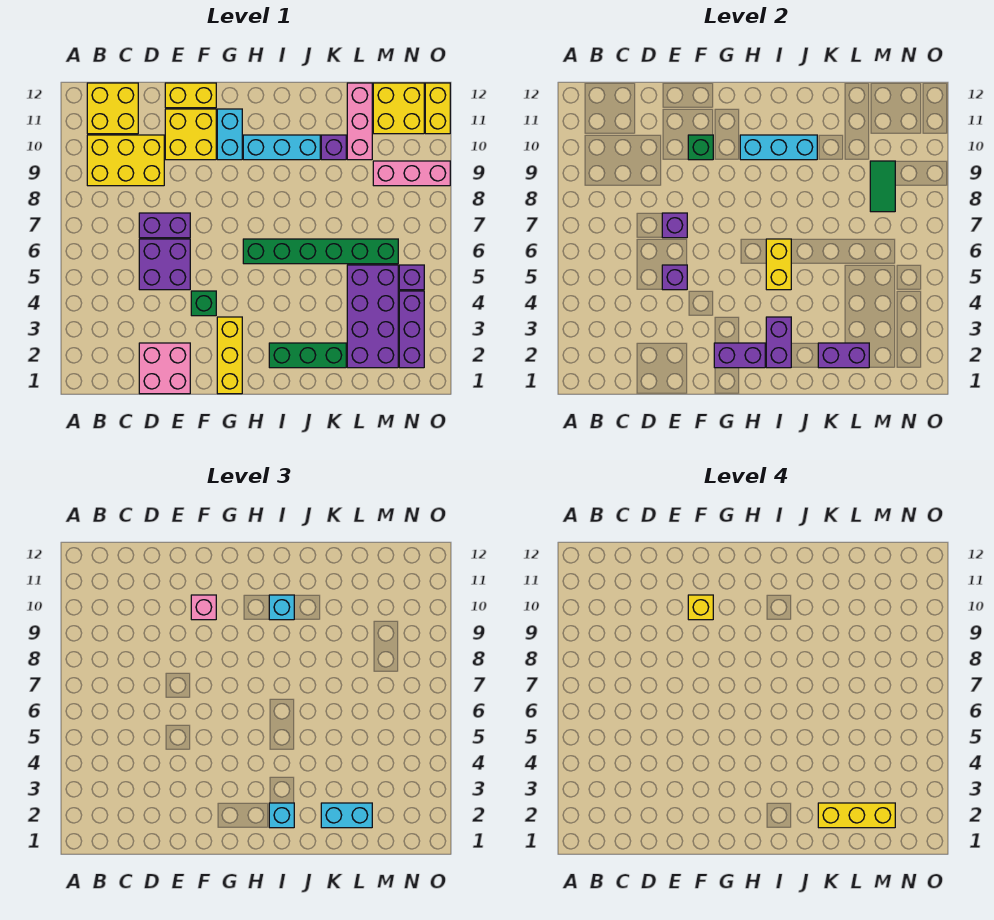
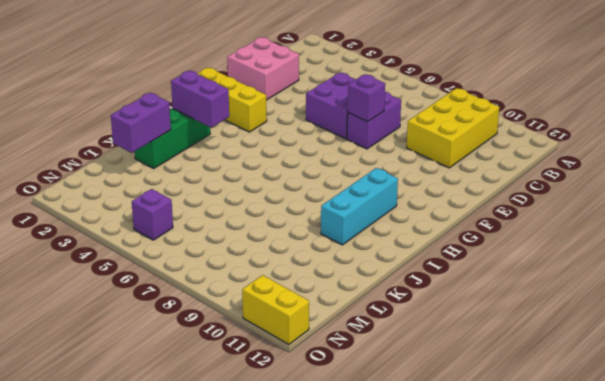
none -> yellow 2x2 brick [87,83,138,134]
none -> yellow 2x2 brick [165,109,216,160]
none -> yellow 1x2 brick [165,83,216,108]
none -> green 1x1 brick [191,291,216,316]

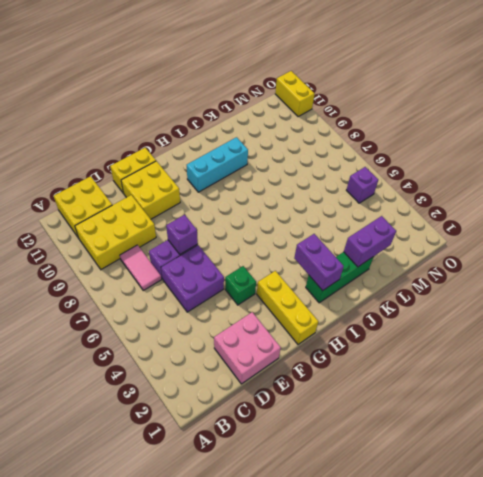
pink 1x2 tile [120,245,161,290] -> none
none -> cyan 1x2 brick [217,109,242,160]
none -> green 1x6 brick [243,239,398,264]
none -> purple 1x1 brick [321,135,346,160]
none -> purple 2x4 brick [347,265,398,368]

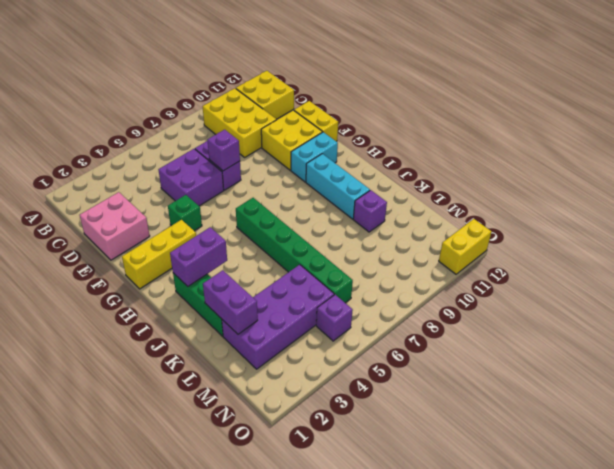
none -> pink 1x3 brick [347,83,372,160]
none -> pink 1x3 brick [373,161,450,186]
none -> yellow 2x2 brick [373,83,424,134]
none -> purple 1x3 brick [399,291,424,368]

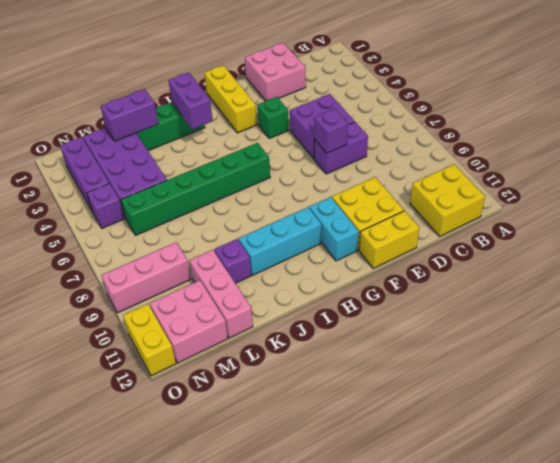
pink 2x2 brick [150,280,228,363] -> yellow 2x2 brick [373,83,424,134]
none -> yellow 2x3 brick [87,135,164,186]
none -> purple 1x1 brick [662,265,687,290]
none -> green 1x1 brick [688,135,713,160]
none -> purple 1x2 brick [714,343,765,368]

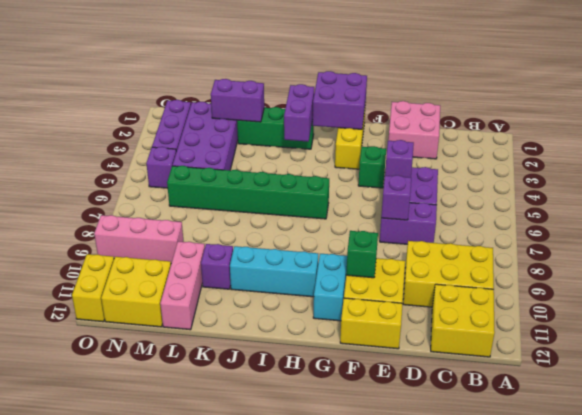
purple 2x2 brick [313,71,367,129] -> purple 1x2 brick [714,343,765,368]
none -> cyan 1x3 brick [740,135,817,160]
none -> yellow 1x2 brick [766,239,791,290]
none -> green 1x2 tile [870,161,895,212]
none -> pink 1x1 brick [191,595,216,620]

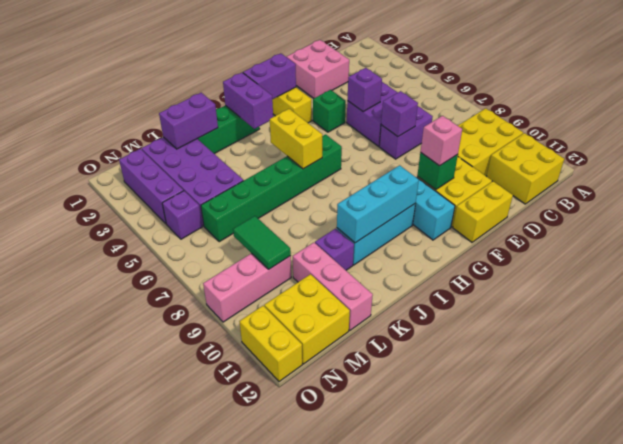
none -> cyan 1x1 brick [269,803,294,828]
none -> cyan 1x1 brick [269,595,294,620]
none -> cyan 1x2 brick [321,803,372,828]
none -> yellow 1x1 brick [688,595,713,620]

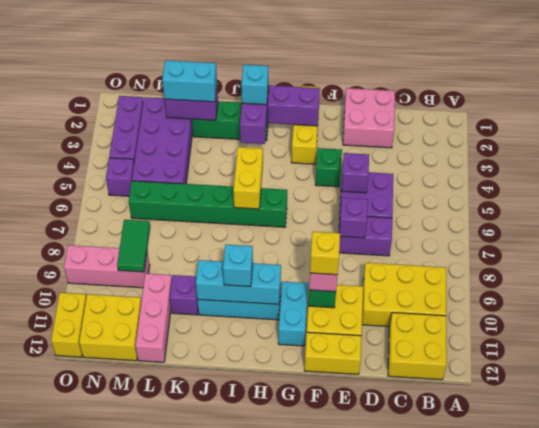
none -> yellow 1x3 brick [818,803,895,828]

